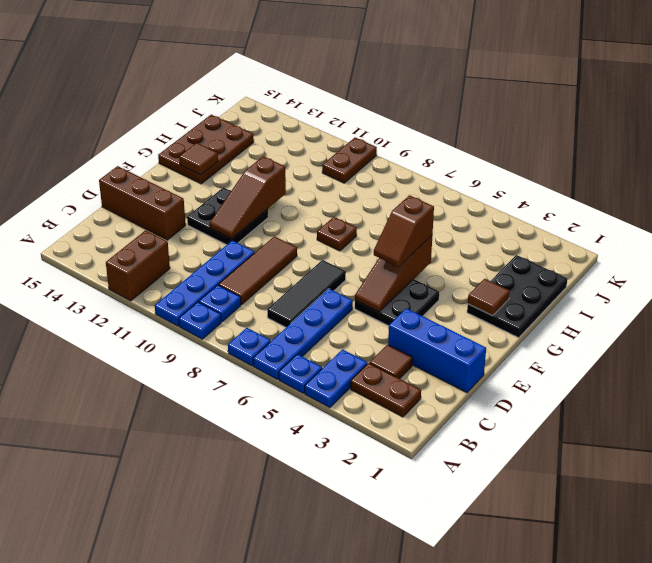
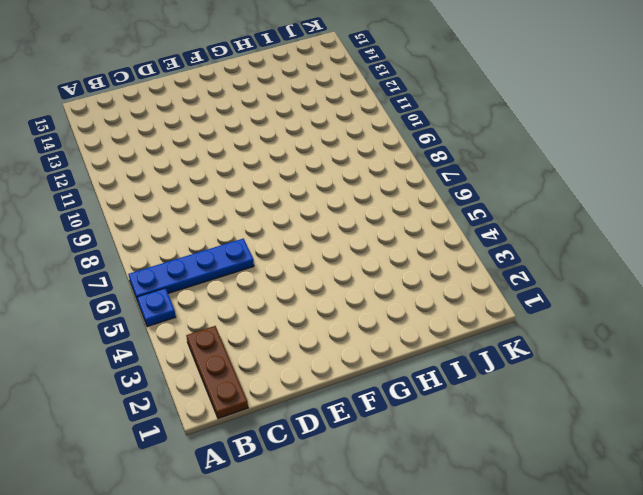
brown 1x3 plate [186,326,248,419] -> brown 1x2 plate [351,363,421,417]
none -> blue 1x2 plate [305,349,367,408]
none -> blue 1x1 plate [228,328,271,366]
none -> blue 1x1 plate [179,302,221,339]

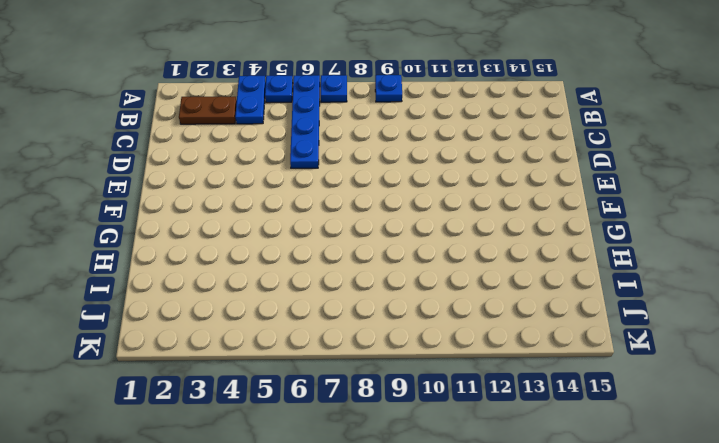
none -> blue 1x4 plate [155,240,255,326]
none -> brown 1x2 brick [106,230,170,301]
none -> blue 1x1 plate [199,285,241,322]

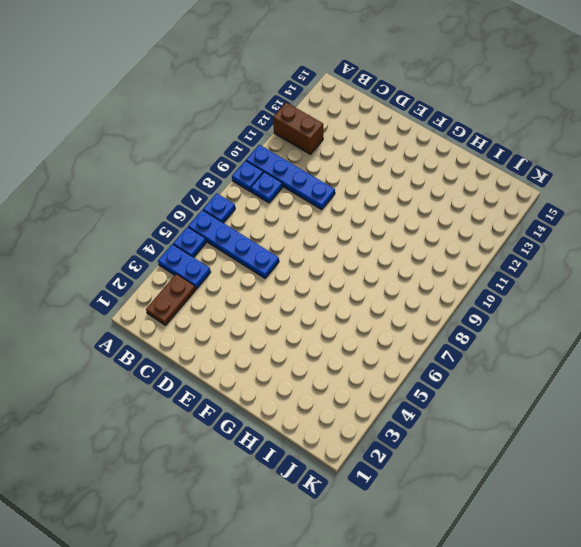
none -> brown 1x1 tile [370,345,413,379]
none -> black 1x3 tile [267,260,346,327]
none -> brown 1x3 tile [219,236,297,305]

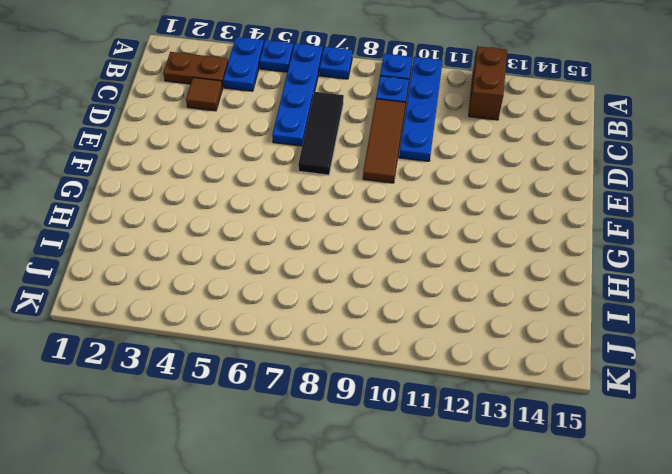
none -> blue 1x3 brick [388,308,486,393]
none -> brown 1x3 brick [99,166,186,240]
none -> black 2x2 plate [355,279,439,326]

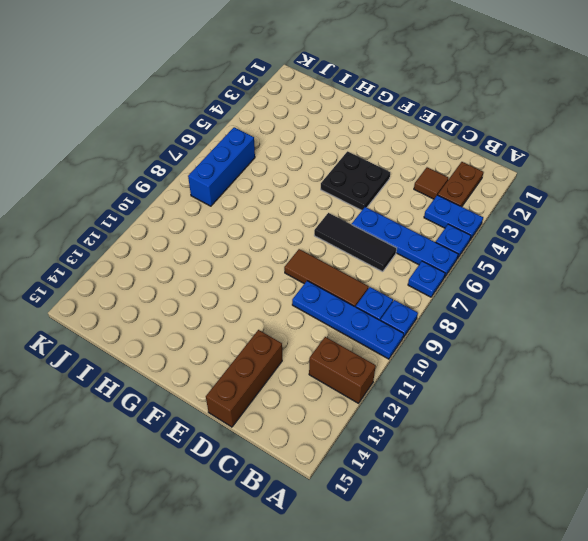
blue 1x3 brick [188,127,255,206] -> blue 1x3 brick moved to [388,308,486,393]
none -> black 2x2 plate [187,187,268,245]
none -> black 2x3 plate [467,255,567,338]
none -> brown 1x1 plate [317,217,357,251]

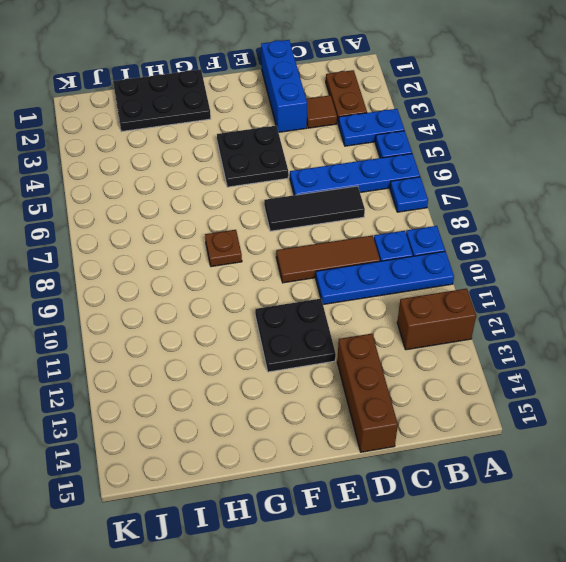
none -> brown 2x3 plate [158,115,254,184]
none -> brown 1x2 plate [322,138,377,183]
none -> brown 1x3 slope [355,236,432,312]

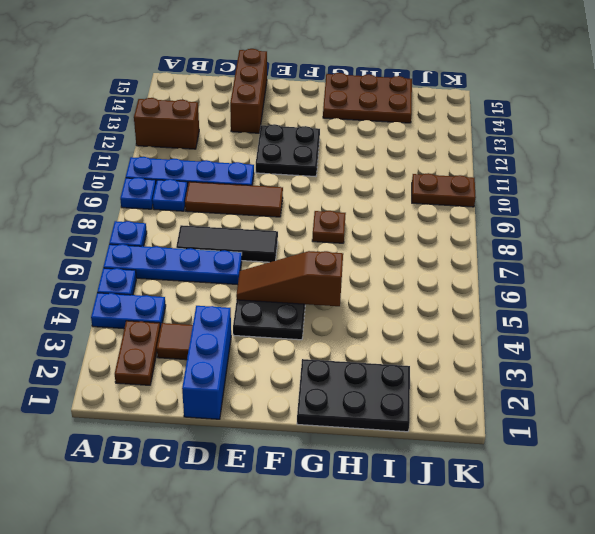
none -> brown 1x3 slope [210,156,286,239]
none -> brown 1x1 tile [468,279,510,316]
none -> brown 1x1 tile [179,143,218,175]

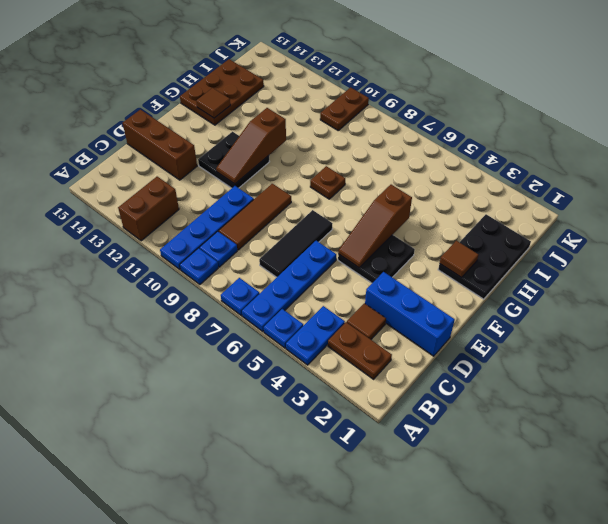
none -> brown 1x2 slope [374,195,434,267]

